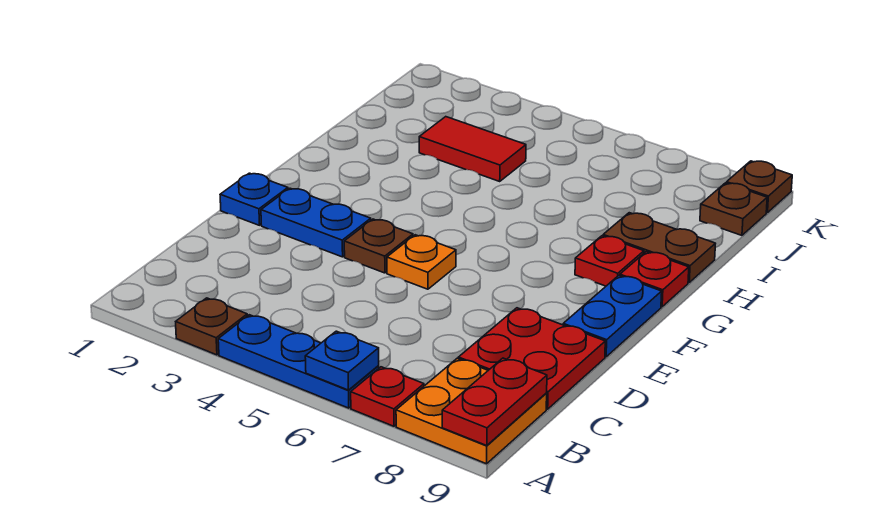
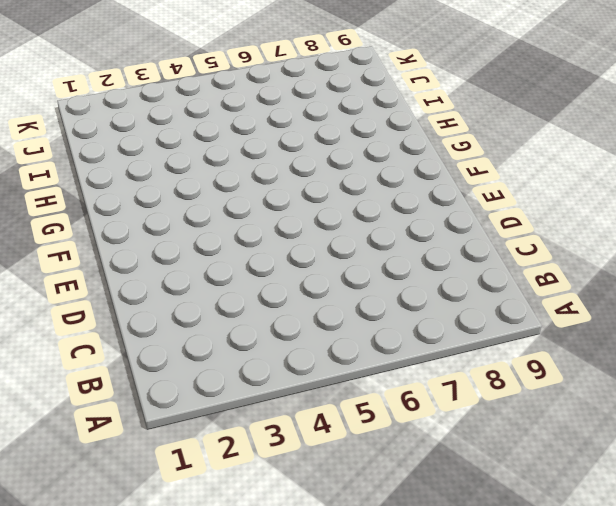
none -> brown 1x1 plate [176,298,247,355]
none -> blue 1x3 plate [218,315,379,408]
none -> red 1x1 plate [351,367,424,426]

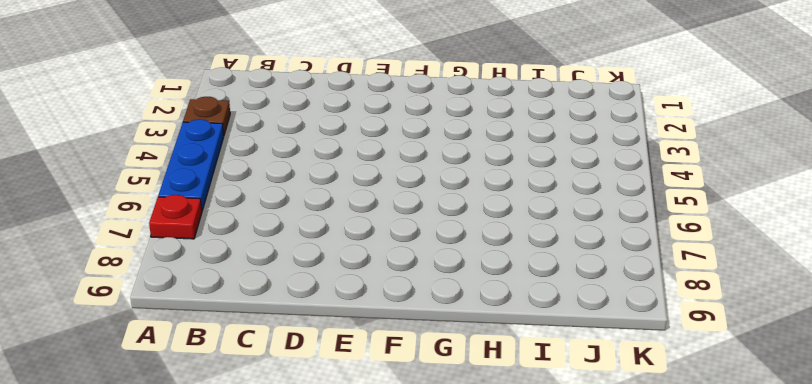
none -> orange 2x2 plate [396,359,547,464]
none -> red 2x2 plate [458,308,605,409]
none -> blue 1x1 plate [220,173,288,225]

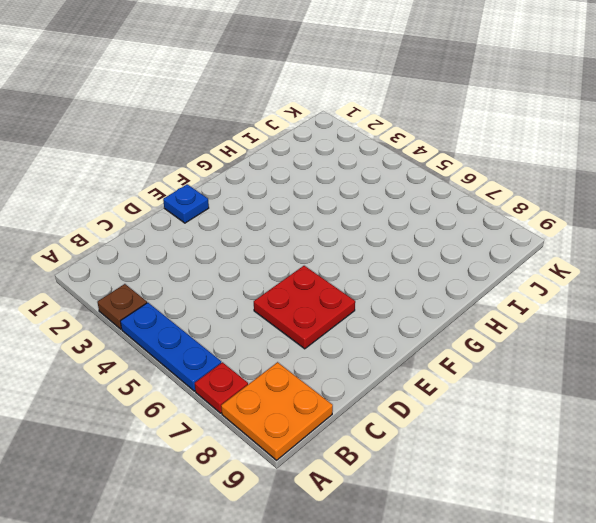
red 2x2 plate [254,266,355,349] -> red 2x2 plate moved to [458,308,605,409]
none -> blue 1x2 plate [261,188,371,257]
none -> brown 1x1 plate [344,219,413,273]
none -> orange 1x1 plate [387,235,456,289]

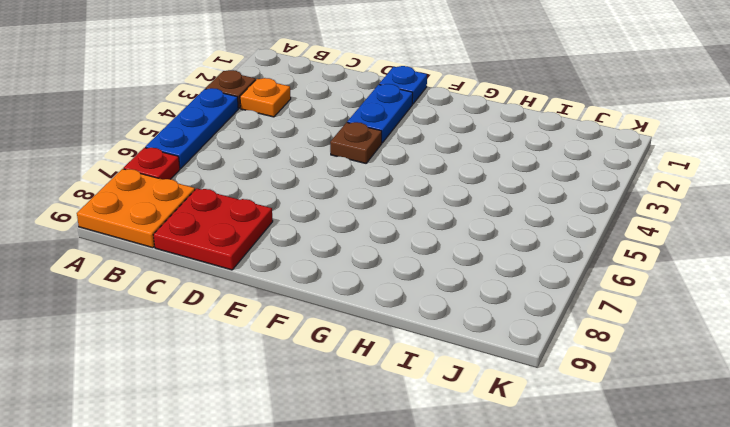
orange 1x1 plate [240,78,291,117] -> orange 1x1 plate moved to [387,235,456,289]
none -> blue 1x2 plate [563,275,662,357]
none -> red 1x1 plate [575,236,644,286]
none -> red 1x1 plate [620,252,689,307]

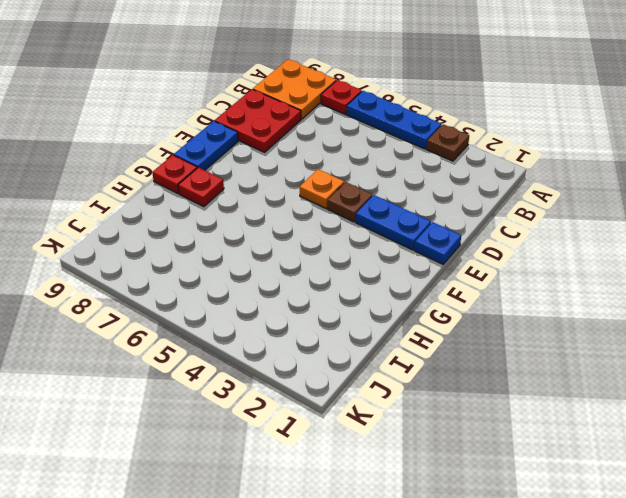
none -> brown 1x2 plate [603,213,715,282]
none -> red 1x2 tile [419,117,526,181]
none -> brown 1x1 plate [700,183,767,235]

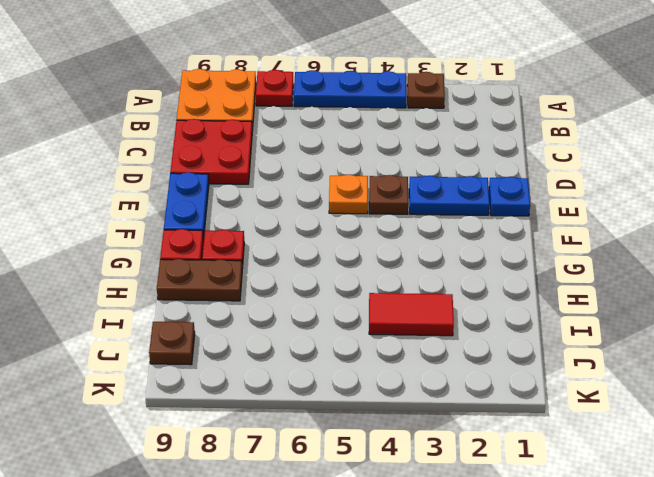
none -> brown 1x1 plate [727,161,792,213]
none -> blue 1x1 plate [305,331,379,390]
none -> red 1x2 plate [442,358,547,446]

